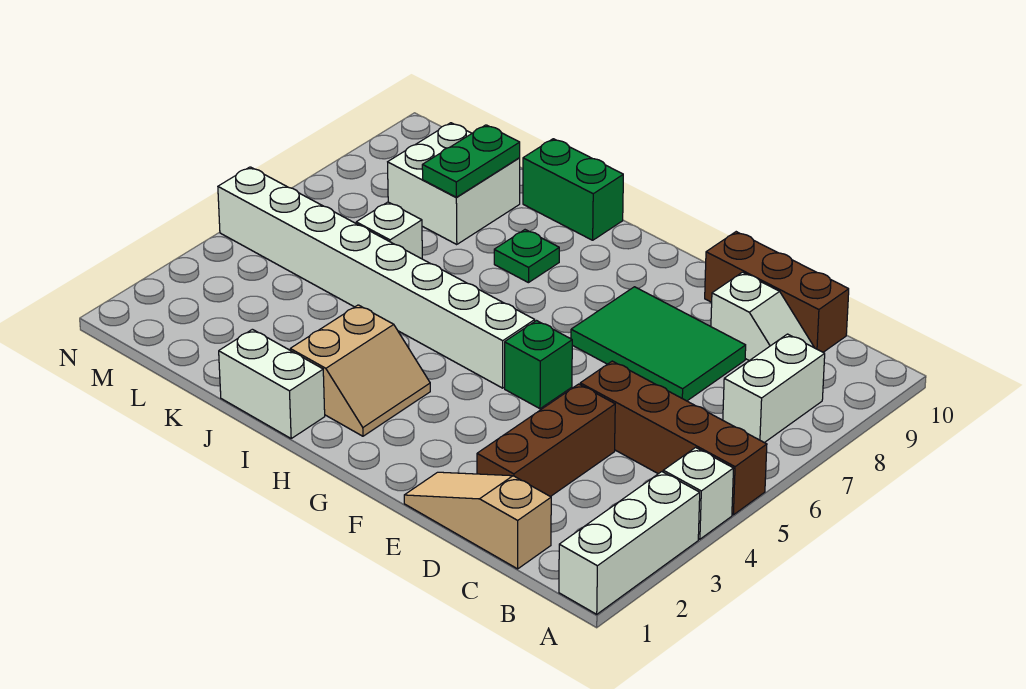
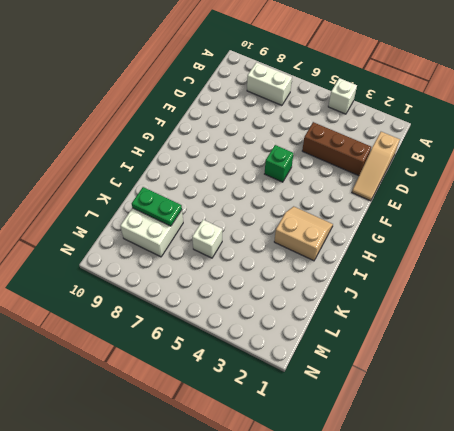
none -> white 1x3 brick [559,472,700,614]
none -> brown 1x4 brick [580,361,767,515]
none -> white 1x2 slope [711,272,814,361]

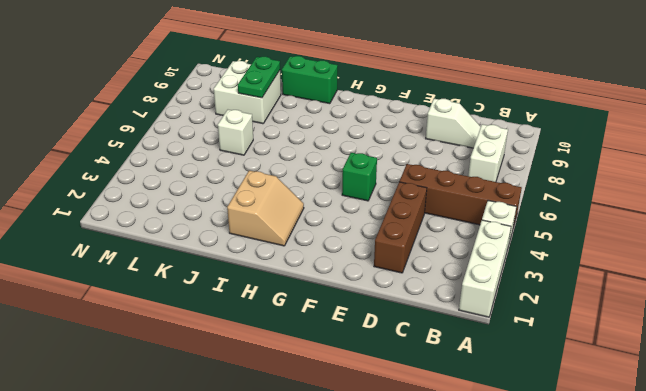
none -> tan 1x3 slope [404,472,551,569]
none -> brown 1x3 brick [705,232,849,352]
none -> green 2x3 tile [571,287,746,401]

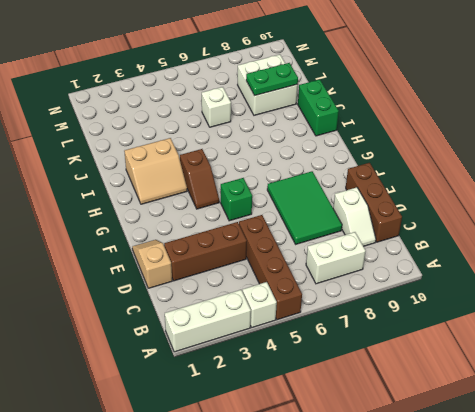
tan 1x2 slope [132,240,172,288] -> tan 1x3 slope [404,472,551,569]
brown 1x2 slope [180,149,219,209] -> none
none -> white 1x8 brick [218,167,535,388]
none -> white 1x2 brick [219,329,325,438]
none -> green 1x1 plate [494,230,559,283]

